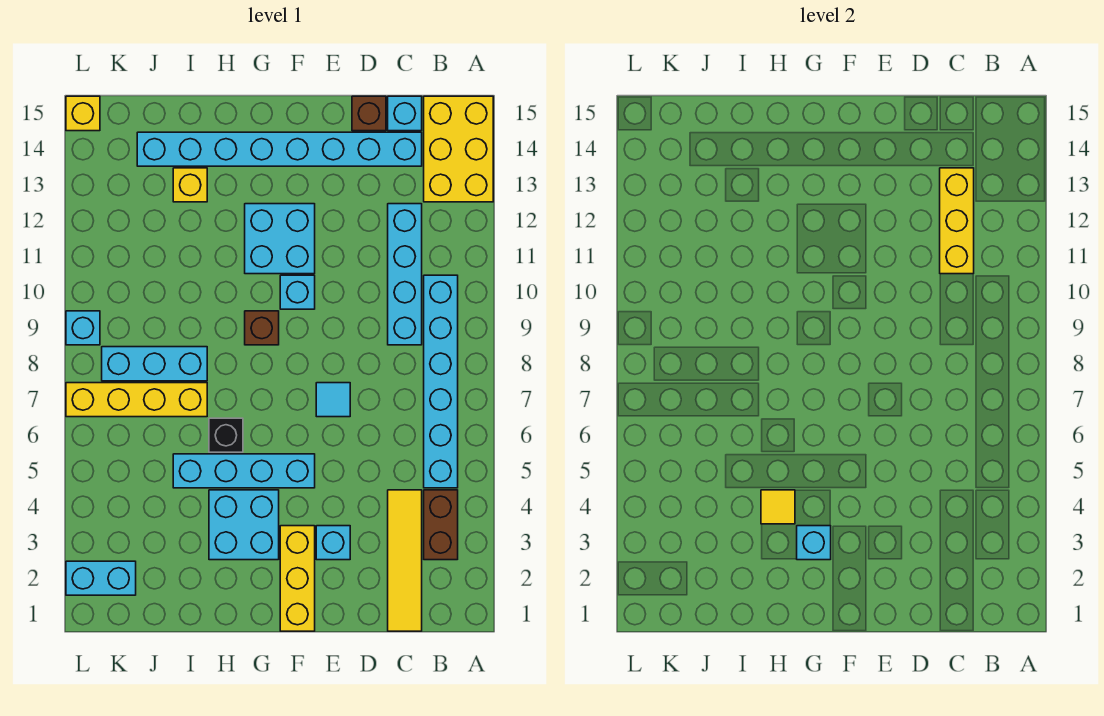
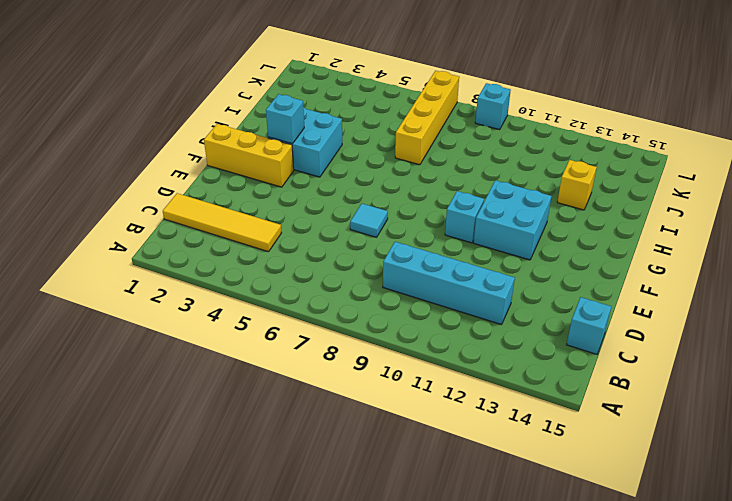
none -> yellow 2x3 brick [424,96,493,202]
none -> brown 1x2 brick [424,490,458,560]
none -> cyan 1x6 brick [424,275,458,488]

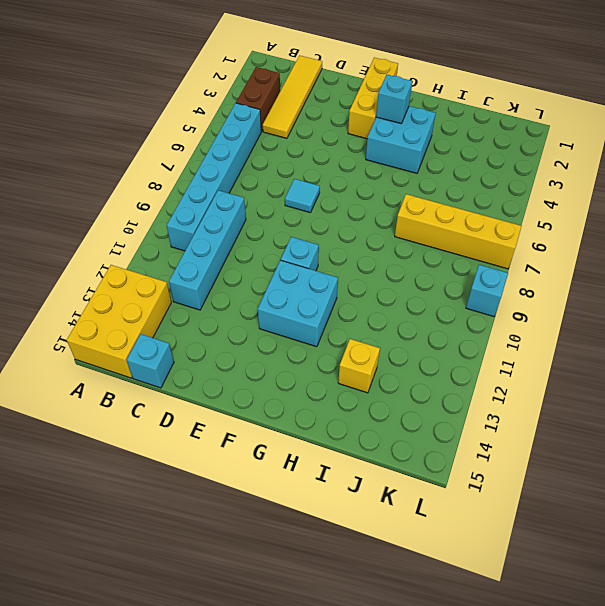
none -> cyan 1x8 brick [137,132,422,166]
none -> brown 1x1 brick [352,96,386,131]
none -> cyan 1x1 brick [316,526,350,560]

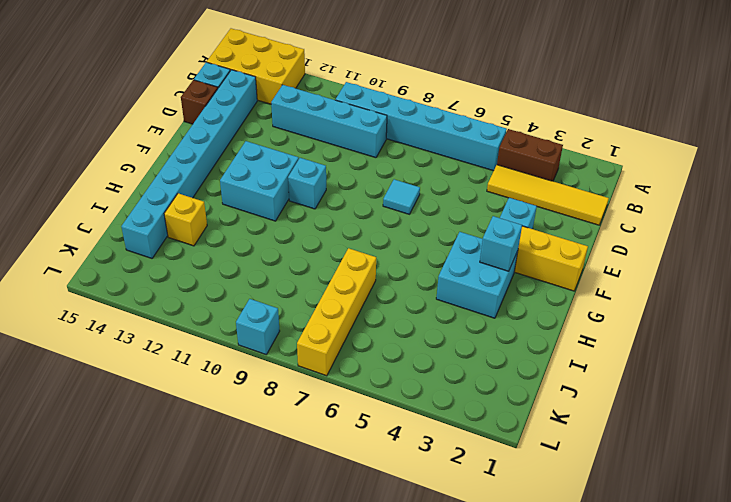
none -> cyan 1x4 brick [173,454,315,488]
none -> brown 1x1 brick [245,311,279,345]
none -> black 1x1 brick [209,418,243,452]

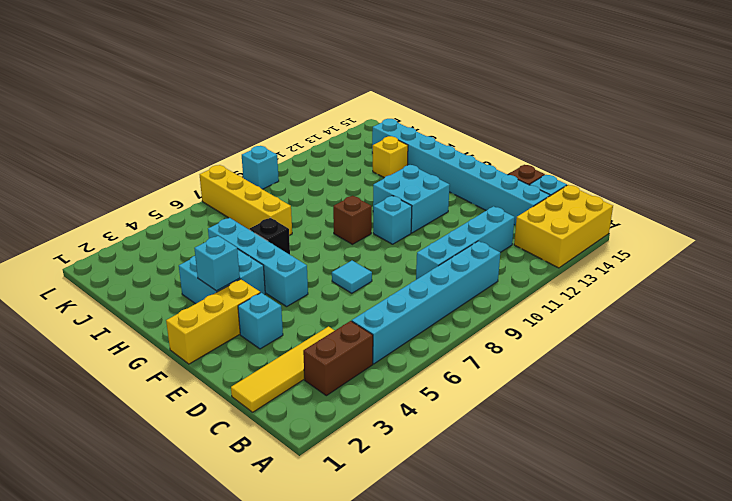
none -> cyan 1x3 brick [102,347,207,381]
none -> cyan 1x2 brick [66,561,136,595]
none -> yellow 1x1 brick [66,96,100,131]

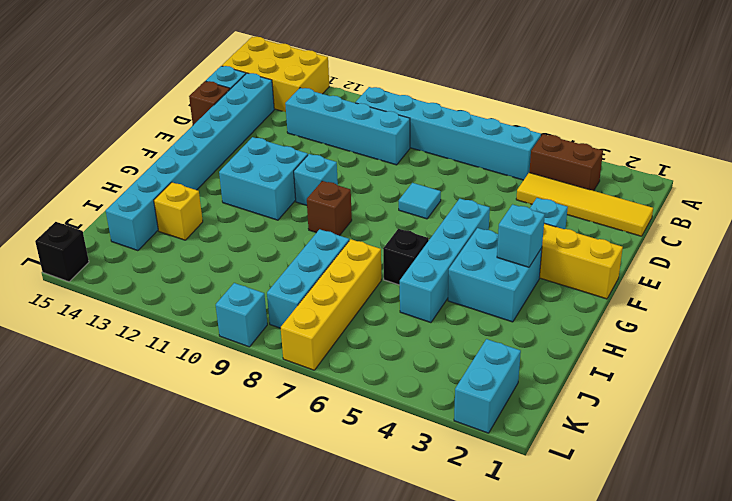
black 1x1 brick [35,222,89,282] -> yellow 1x1 brick [66,96,100,131]
none -> yellow 1x3 brick [940,168,974,274]
none -> yellow 1x1 tile [761,490,795,524]

